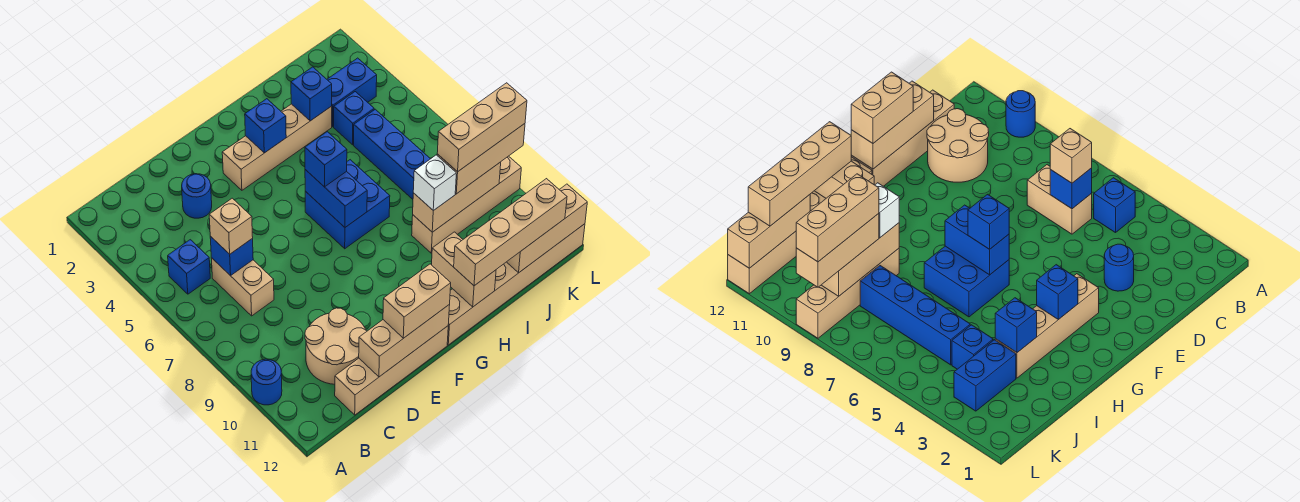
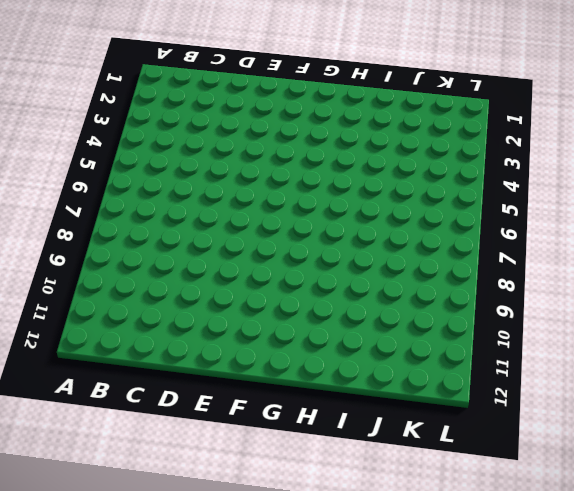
none -> blue 1x1 round brick [251,359,282,405]
none -> blue 1x1 brick [168,240,210,294]
none -> tan 1x2 brick [211,258,274,316]

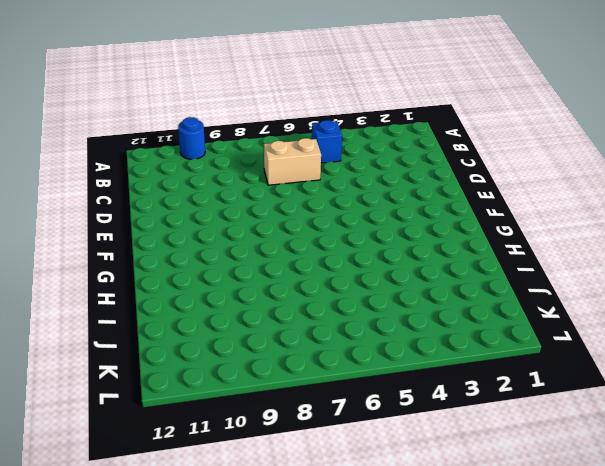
none -> tan 2x2 round brick [305,308,367,384]
none -> tan 1x4 brick [335,326,448,415]
none -> blue 1x1 round brick [182,174,212,218]

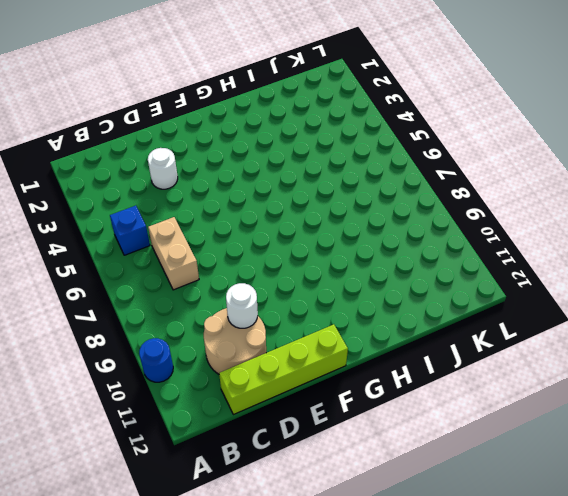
lime 1x4 brick [219,324,348,415] -> tan 1x4 brick [335,326,448,415]
white 1x1 round brick [148,148,178,189] -> blue 1x1 round brick [182,174,212,218]
white 1x1 round brick [226,283,258,328] -> none
none -> tan 1x4 brick [222,104,332,190]
none -> blue 2x2 brick [305,160,390,249]
none -> tan 1x6 brick [447,224,585,345]

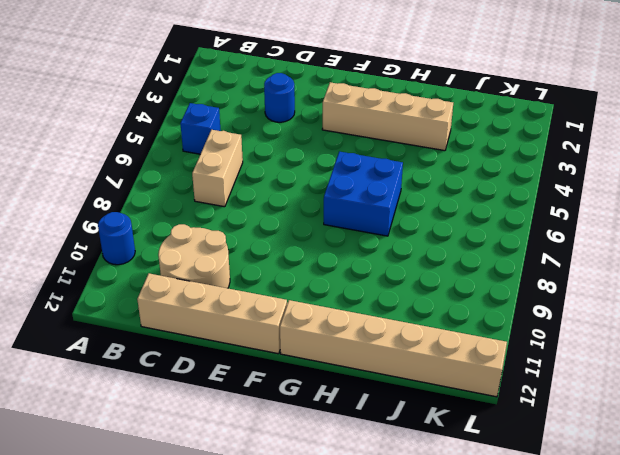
none -> tan 1x4 brick [412,156,521,253]
none -> blue 1x2 brick [327,58,377,127]
none -> blue 1x1 brick [334,92,374,145]

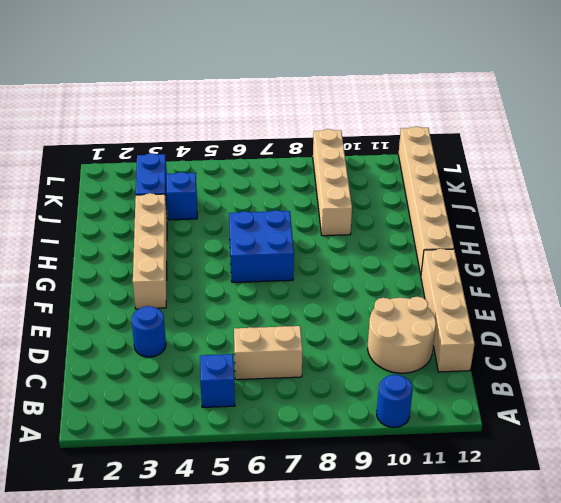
none -> blue 1x4 brick [354,109,430,199]
none -> blue 1x1 brick [210,236,253,276]
none -> tan 1x3 brick [359,304,450,377]

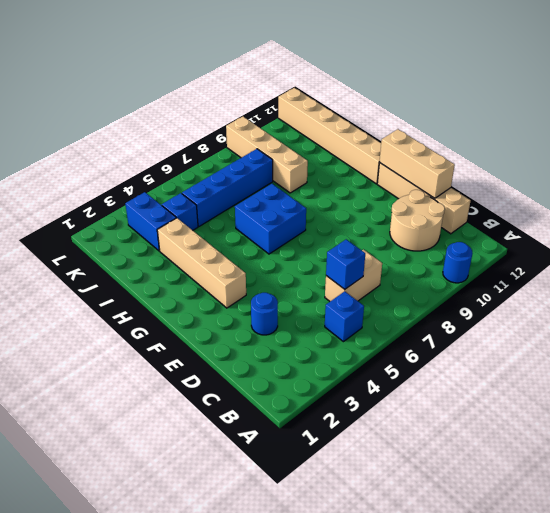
none -> blue 1x1 brick [245,99,286,153]
none -> blue 1x2 brick [305,170,367,227]
none -> tan 1x2 brick [432,232,496,307]

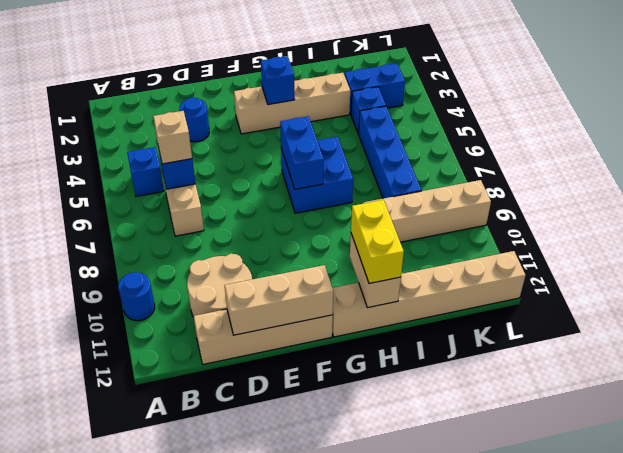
yellow 1x2 brick [351,200,404,284] -> tan 1x4 brick [454,179,567,286]
none -> blue 1x1 brick [291,67,332,121]
none -> tan 1x3 brick [413,162,501,232]
none -> tan 1x3 brick [507,184,587,273]

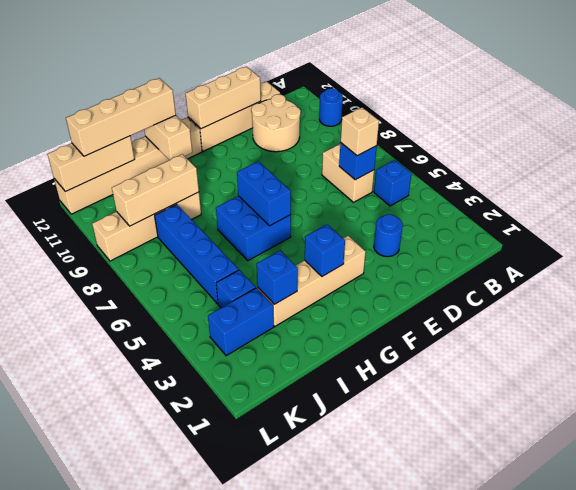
none -> tan 1x2 brick [383,264,451,338]
none -> blue 1x1 brick [305,132,347,187]
none -> white 1x1 brick [413,155,456,211]

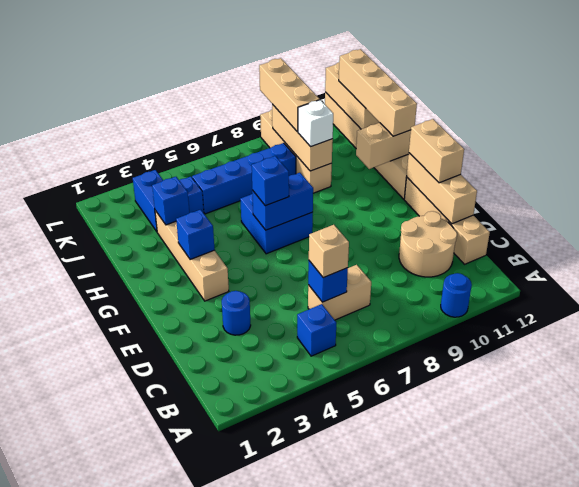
none -> tan 1x3 brick [437,83,527,172]

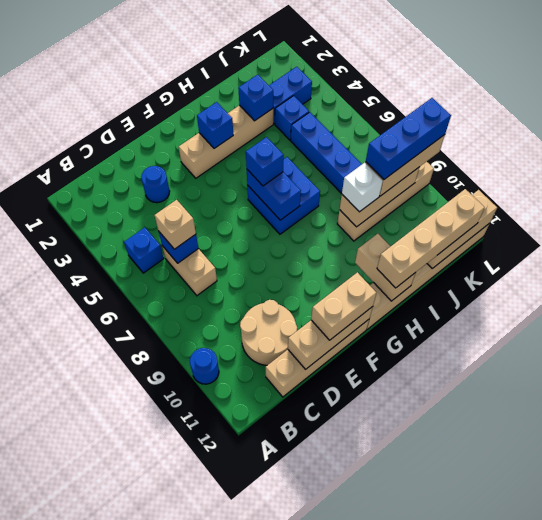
blue 1x3 brick [366,98,451,179] -> tan 1x3 brick [437,83,527,172]

